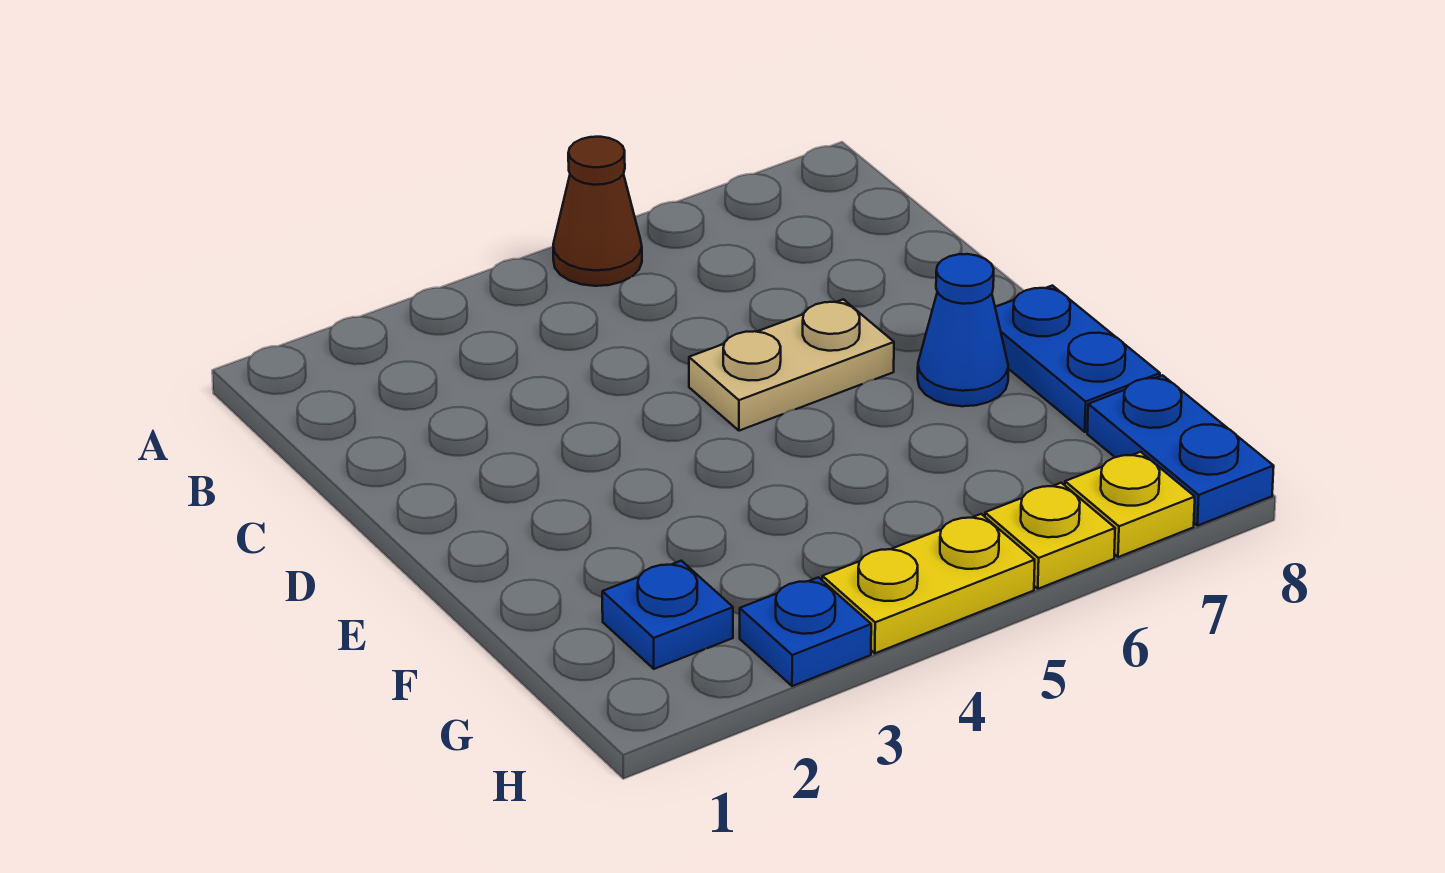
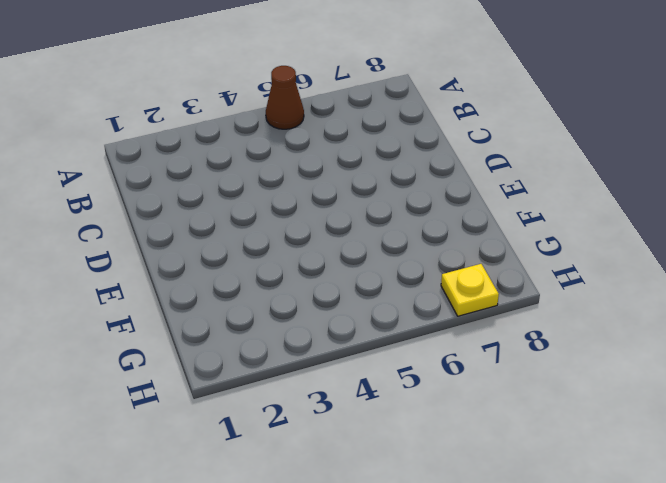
none -> tan 1x2 plate [689,299,894,431]
none -> blue 1x1 cone [918,254,1008,406]

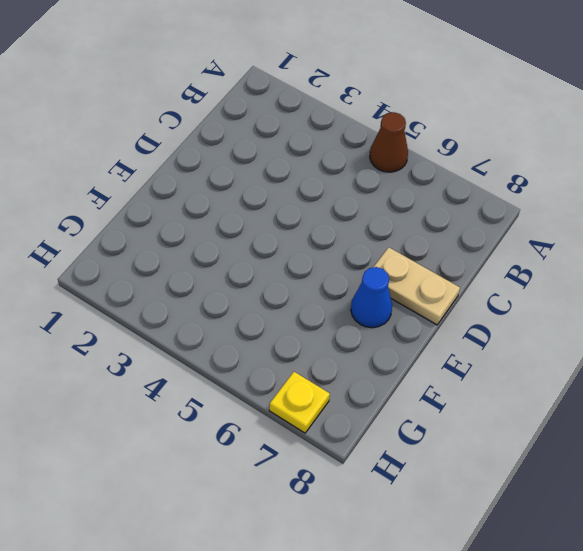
tan 1x2 plate [374,247,460,325] -> tan 1x2 plate moved to [689,299,894,431]
none -> blue 1x2 plate [995,286,1160,432]
none -> blue 1x1 plate [602,561,733,669]

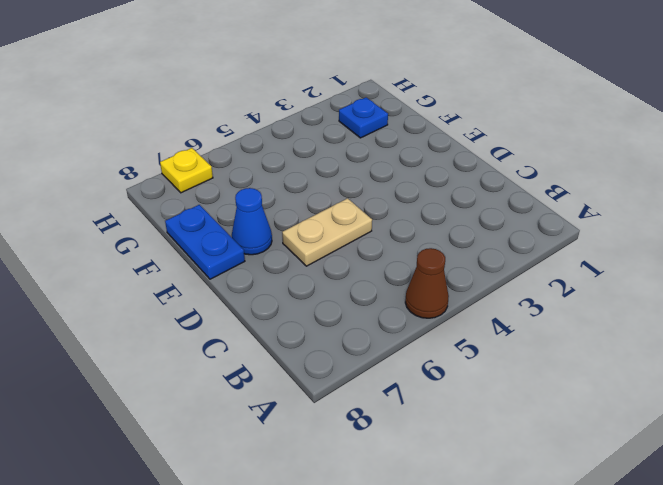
none -> blue 1x2 plate [1087,375,1274,526]
none -> blue 1x1 plate [740,577,871,686]

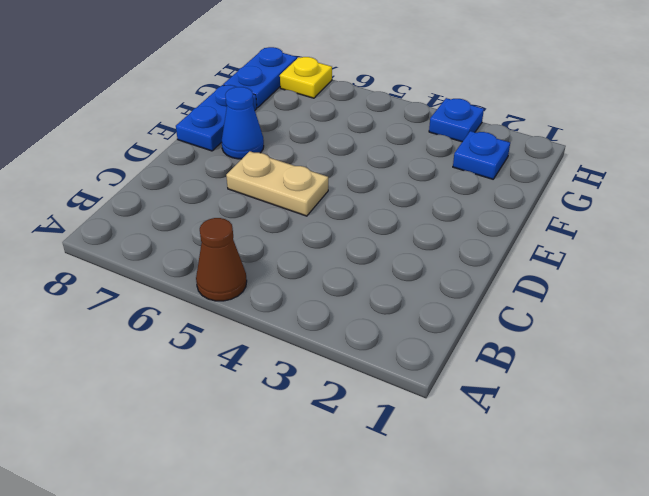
none -> yellow 1x2 plate [822,514,1035,653]
none -> yellow 1x1 plate [985,483,1115,589]

